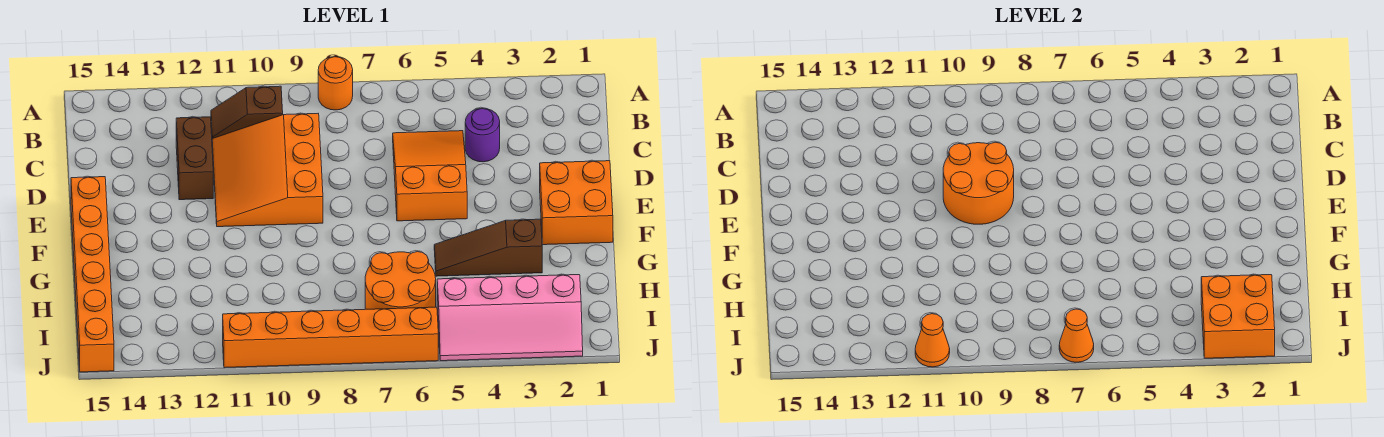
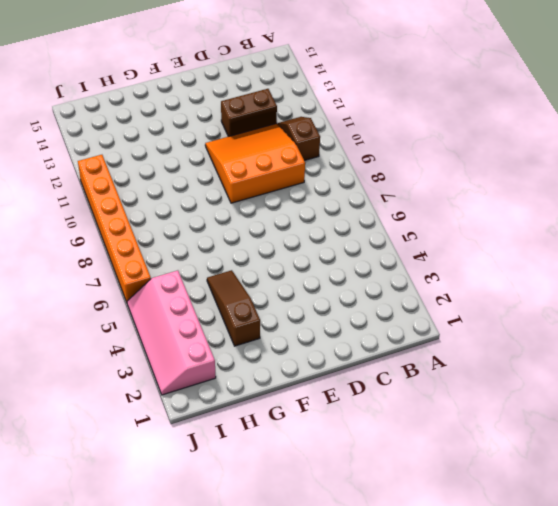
none -> orange 1x1 round brick [318,57,353,110]
none -> purple 1x1 round brick [465,108,500,162]
none -> orange 2x3 slope [393,131,467,221]

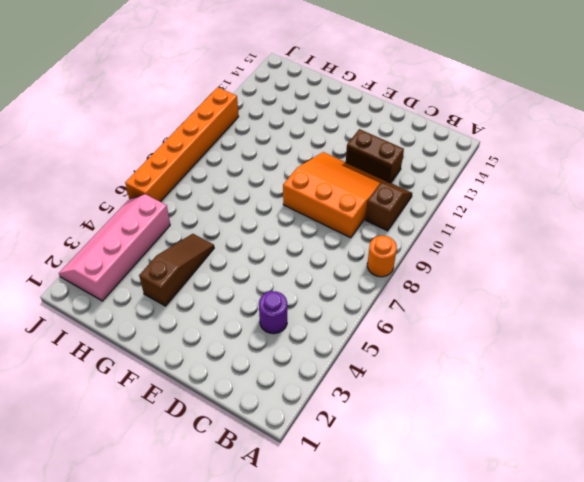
none -> orange 2x3 slope [393,131,467,221]
none -> orange 2x2 brick [540,161,613,245]
none -> orange 1x6 brick [71,177,114,372]

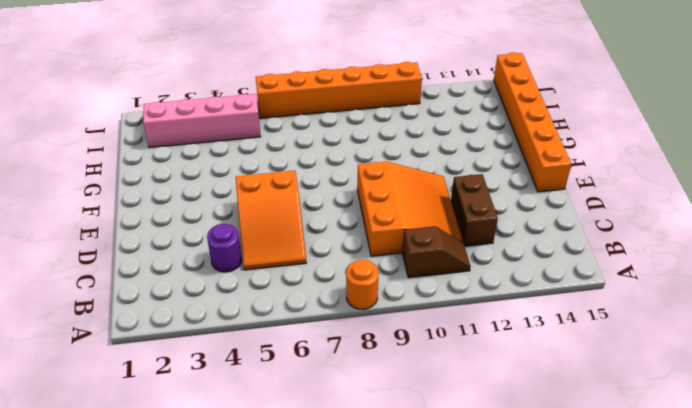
none -> orange 2x2 brick [540,161,613,245]
none -> brown 1x3 slope [434,219,542,276]
none -> orange 2x2 round brick [365,252,436,309]

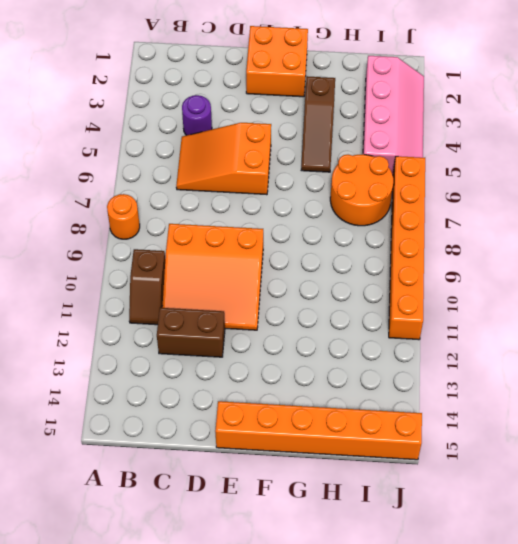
none -> orange 2x2 round brick [943,142,1014,224]
none -> orange 2x2 brick [1201,275,1275,358]
none -> orange 1x1 cone [1059,309,1094,362]

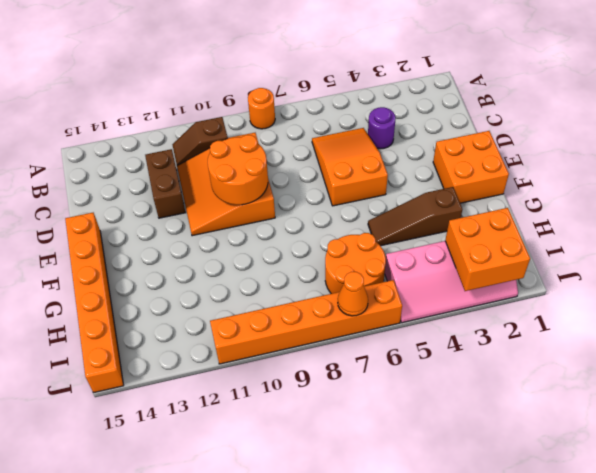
none -> orange 1x1 cone [915,314,950,367]

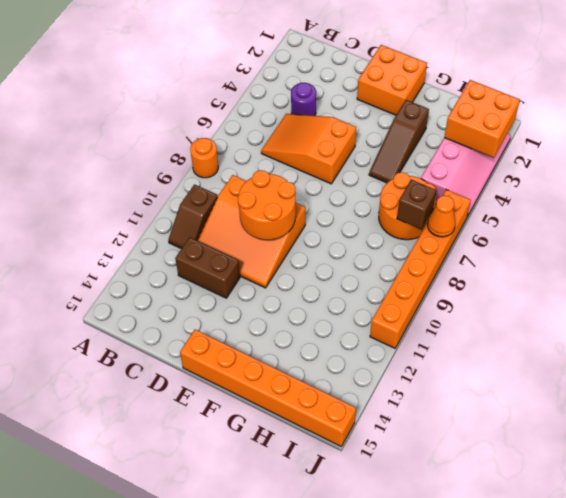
brown 1x1 brick [397,180,436,229] -> none
none -> orange 1x1 cone [915,314,950,367]

